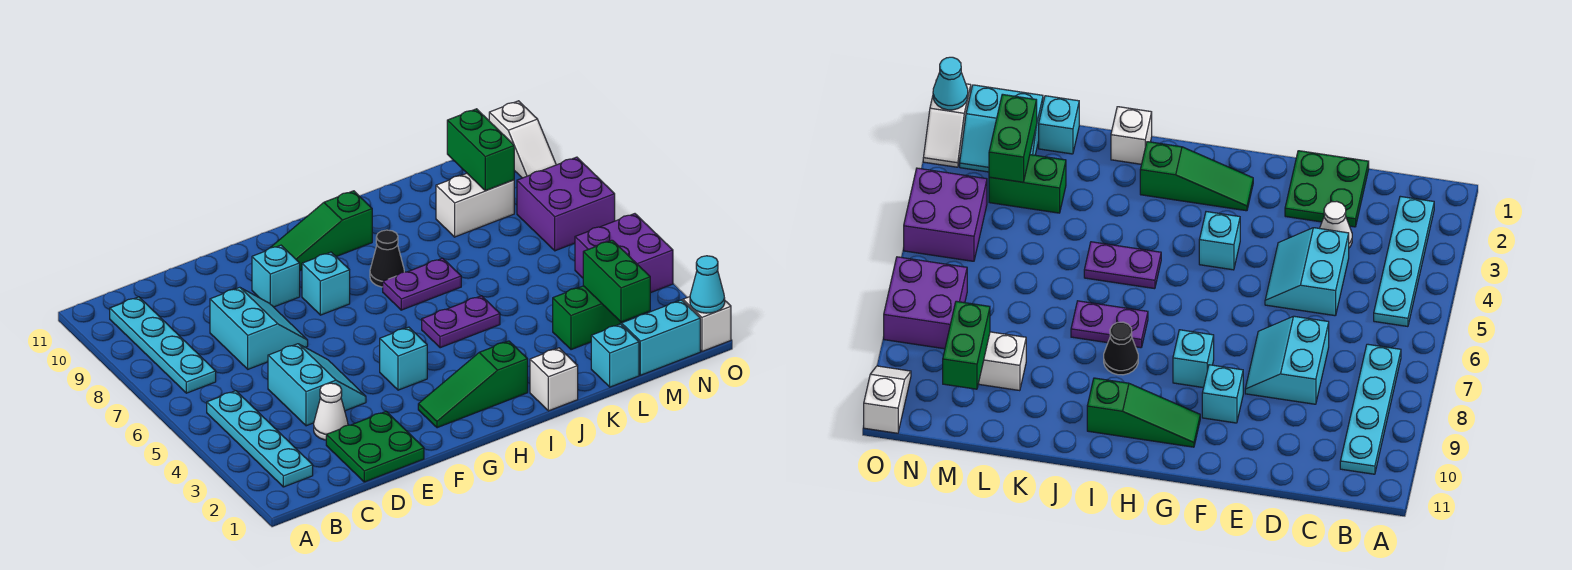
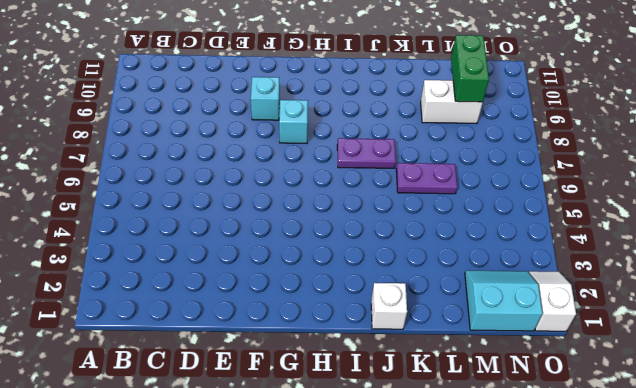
purple 1x2 plate [396,163,457,194] -> purple 1x2 plate moved to [422,296,500,348]
none -> cyan 1x4 plate [207,391,313,487]
none -> cyan 1x4 plate [110,297,216,393]
none -> green 2x2 plate [326,411,424,482]

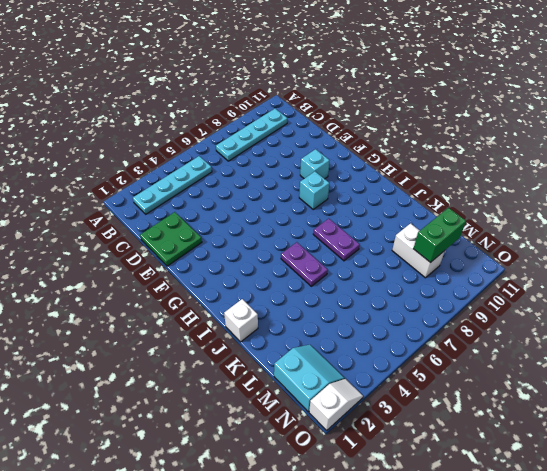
none -> white 1x1 cone [314,383,348,440]
none -> cyan 2x2 slope [268,344,366,426]
none -> cyan 2x2 slope [210,287,308,369]

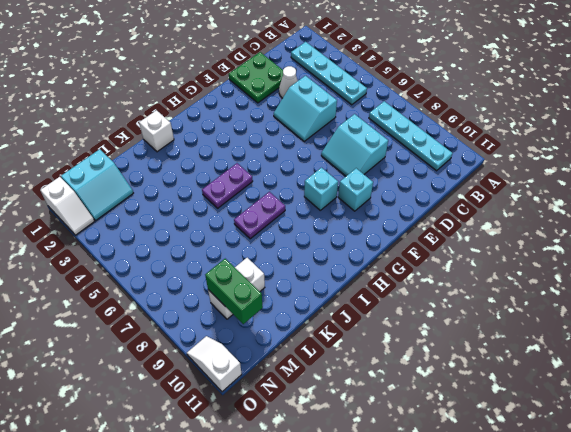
none -> green 1x3 slope [418,341,528,428]
none -> cyan 1x1 brick [380,327,427,390]
none -> green 1x3 slope [270,191,372,271]

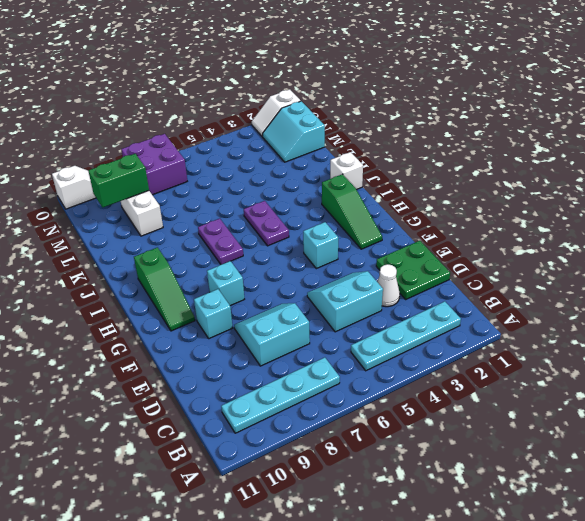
none -> black 1x1 cone [370,230,404,287]
none -> cyan 1x1 brick [591,324,639,387]
none -> green 1x2 brick [553,286,631,350]

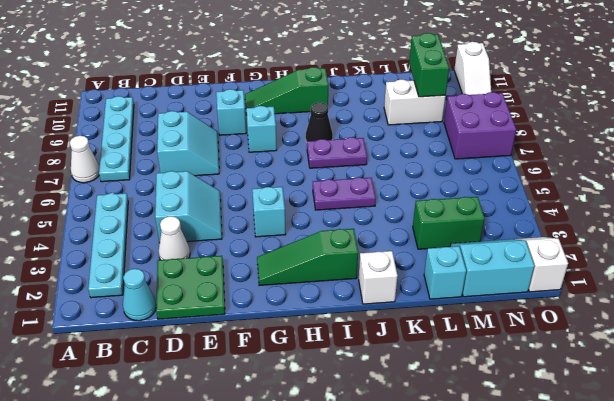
white 1x1 cone [70,136,99,183] -> none
cyan 1x1 cone [123,269,156,321] -> cyan 1x1 cone moved to [690,256,725,313]
none -> purple 2x2 brick [575,214,673,293]
none -> green 1x2 brick [583,240,650,322]

